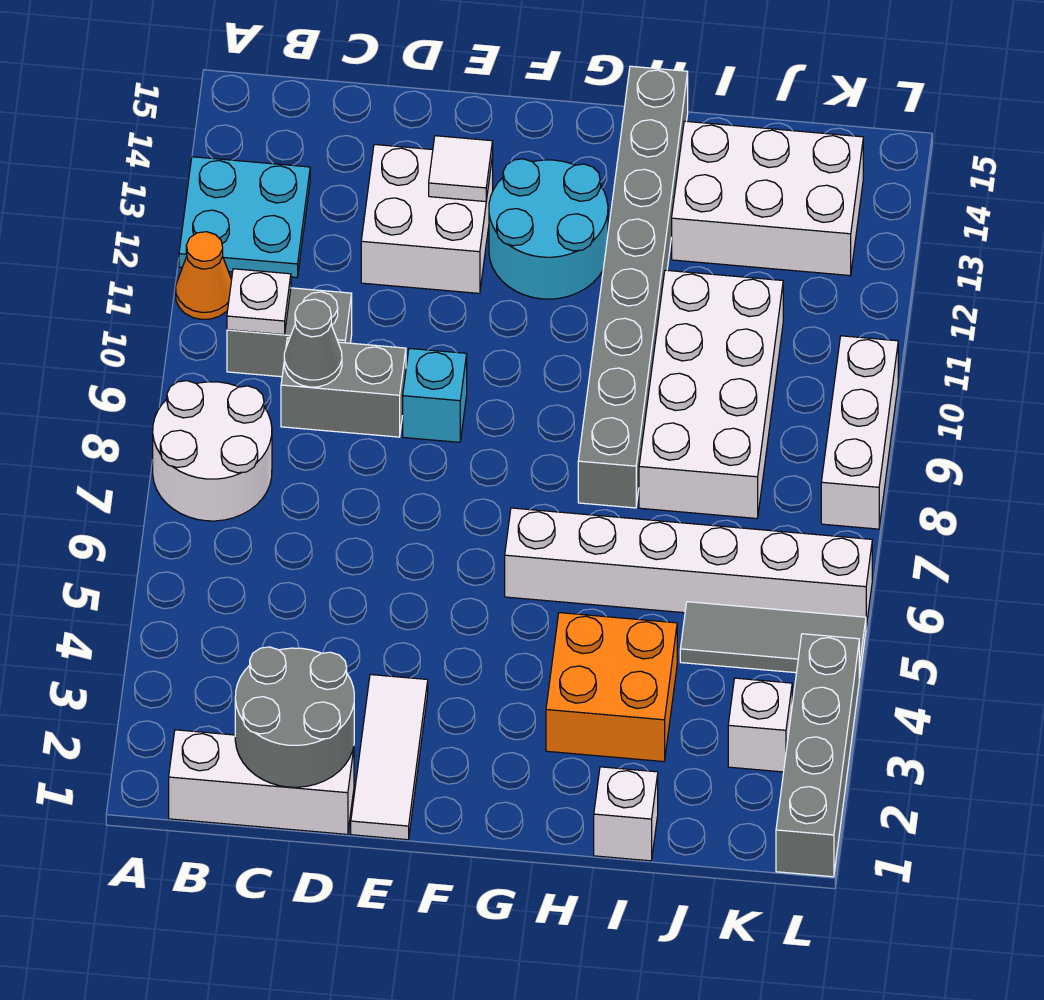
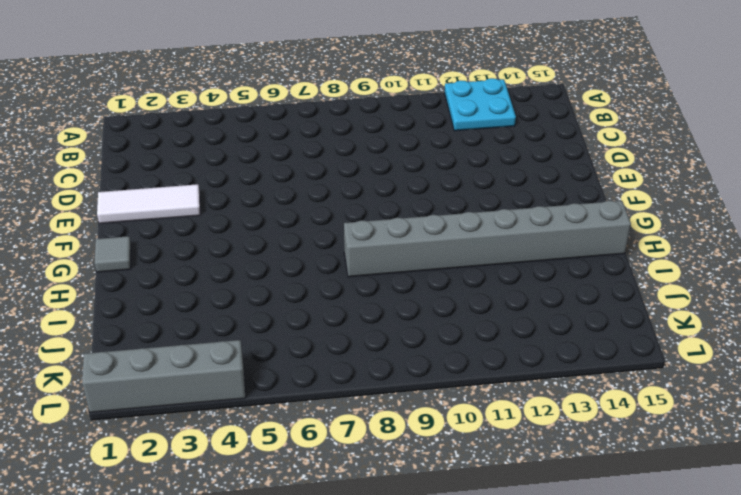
grey 1x1 tile [95,236,131,272] -> none
none -> white 2x2 round brick [153,381,272,521]
none -> orange 1x1 cone [176,232,232,319]
none -> white 1x3 brick [169,730,354,834]

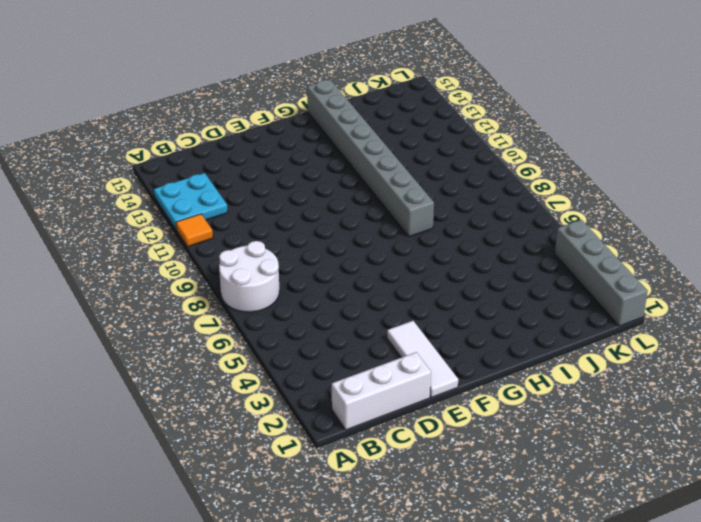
orange 1x1 tile [176,214,213,247] -> orange 1x1 cone [176,232,232,319]
none -> grey 1x2 brick [227,288,352,377]
none -> grey 1x2 brick [281,338,406,437]
none -> white 2x2 brick [361,144,493,293]

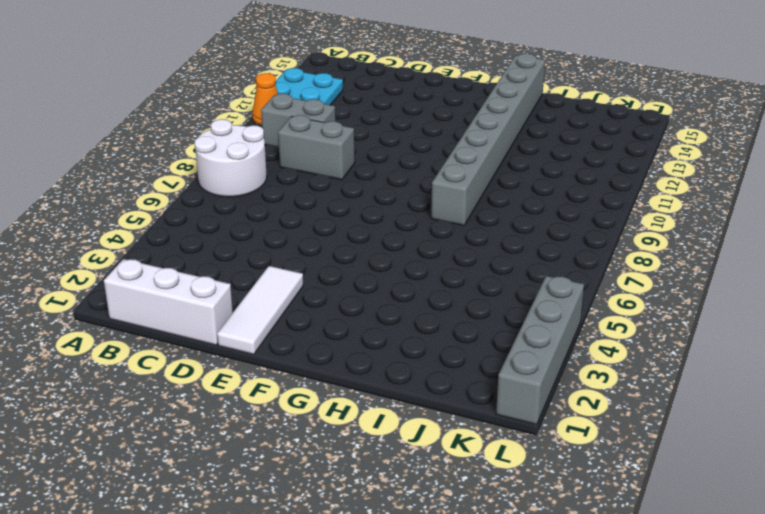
none -> white 2x2 brick [361,144,493,293]
none -> cyan 1x1 brick [403,348,467,442]
none -> cyan 2x2 round brick [489,159,608,299]

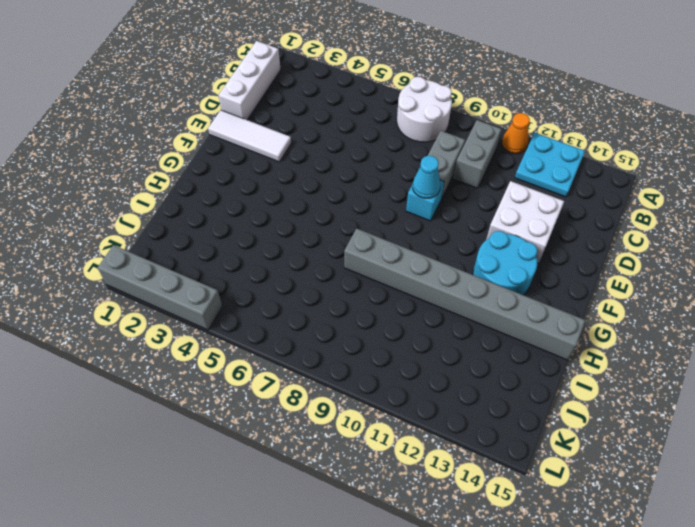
cyan 1x1 cone [413,156,441,198] -> none
none -> white 1x6 brick [505,508,872,626]
none -> orange 2x2 brick [546,613,677,762]
none -> white 1x1 brick [594,767,658,861]

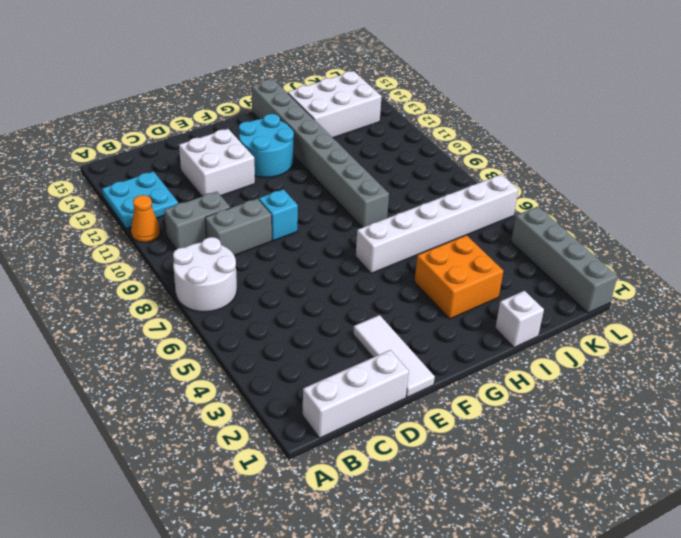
none -> white 2x4 brick [639,270,783,518]
none -> grey 1x3 tile [680,602,866,678]
none -> white 1x1 brick [728,678,792,772]

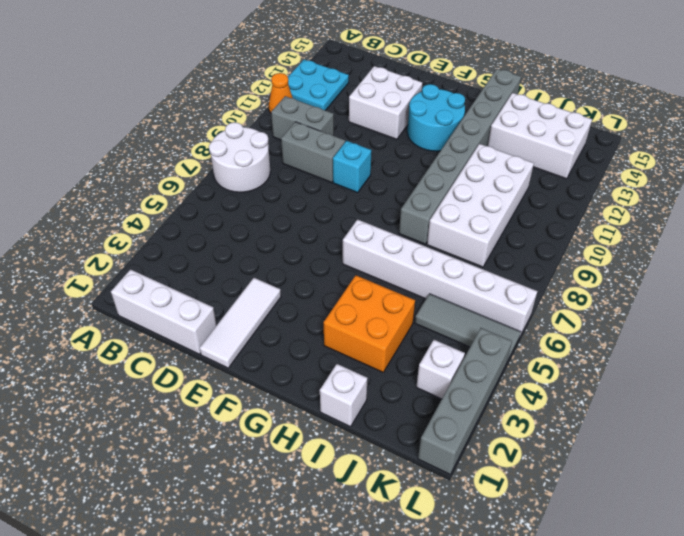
none -> white 1x3 brick [821,336,898,529]
none -> white 1x1 plate [227,269,291,335]
none -> grey 2x2 round brick [235,647,354,787]

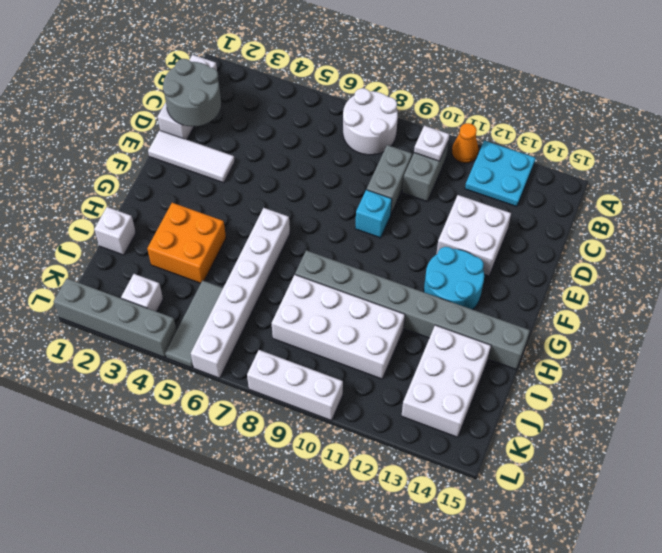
none -> grey 1x1 cone [284,299,342,387]
none -> white 1x1 tile [429,136,493,202]

